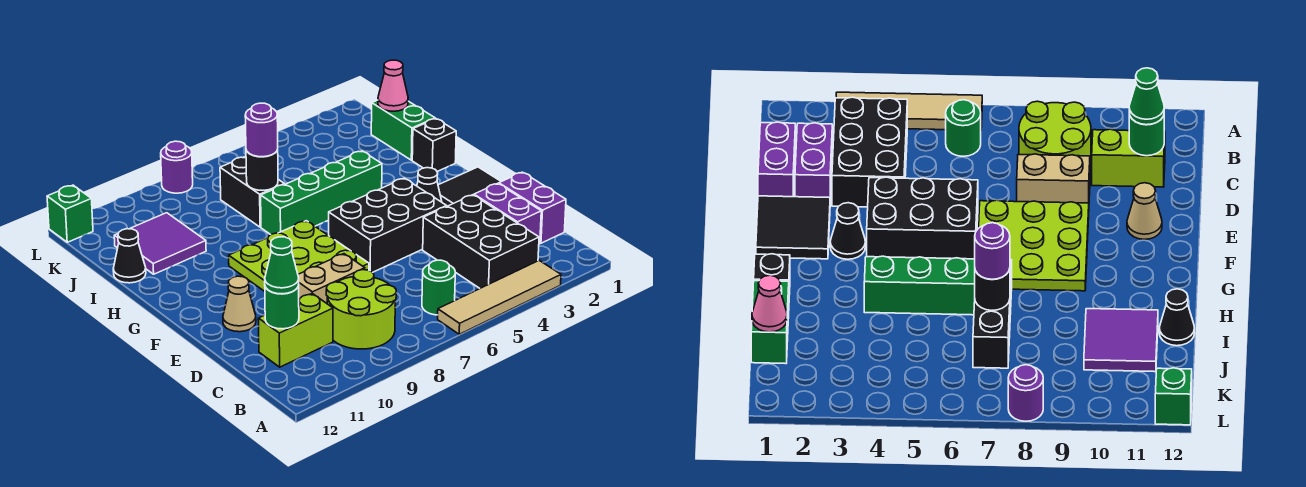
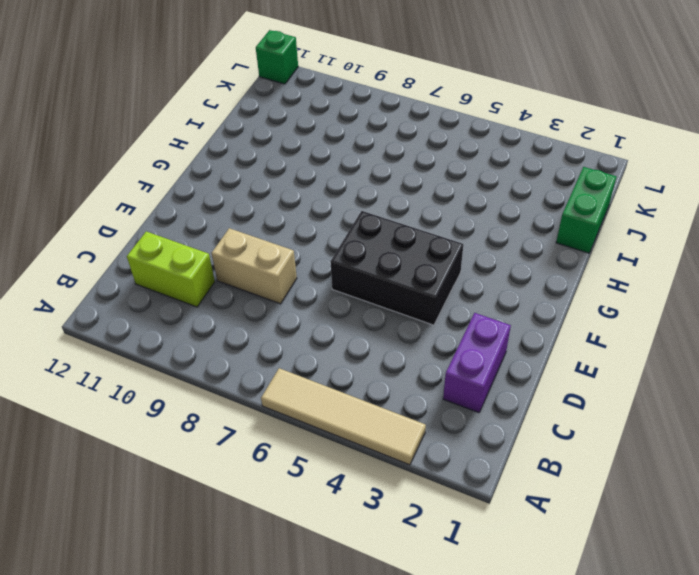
none -> black 2x3 brick [423,195,539,288]
none -> green 1x1 round brick [422,260,455,315]
none -> lime 2x2 round brick [326,270,396,349]

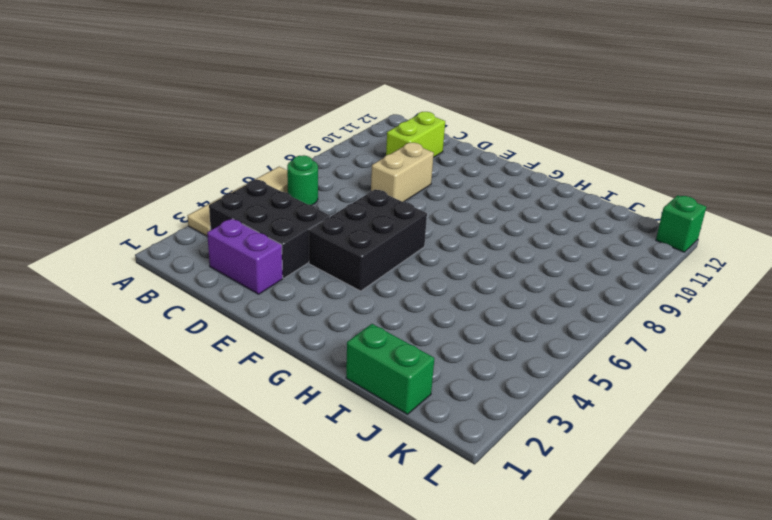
none -> lime 2x2 round brick [326,270,396,349]
none -> purple 1x2 brick [499,172,566,243]
none -> black 2x2 tile [438,167,501,206]

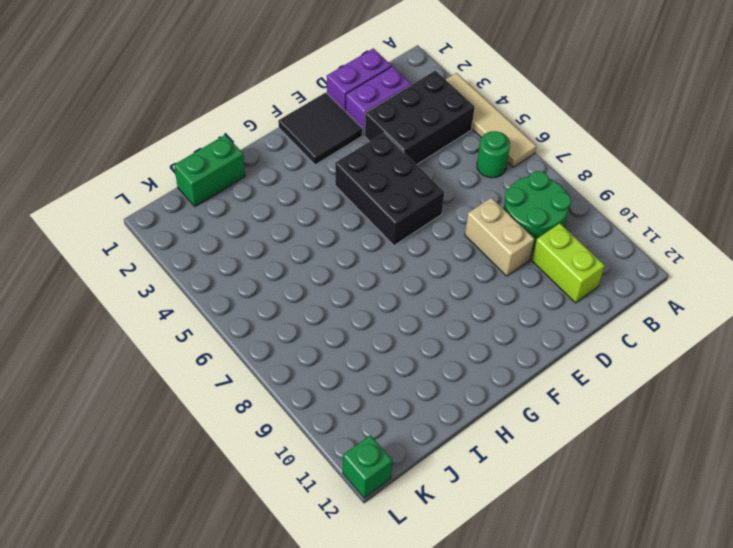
green 2x2 round brick [504,171,571,249] -> lime 2x2 round brick [326,270,396,349]
none -> lime 3x3 plate [229,221,369,291]
none -> tan 1x1 cone [223,276,256,332]
none -> black 1x1 cone [417,168,442,202]

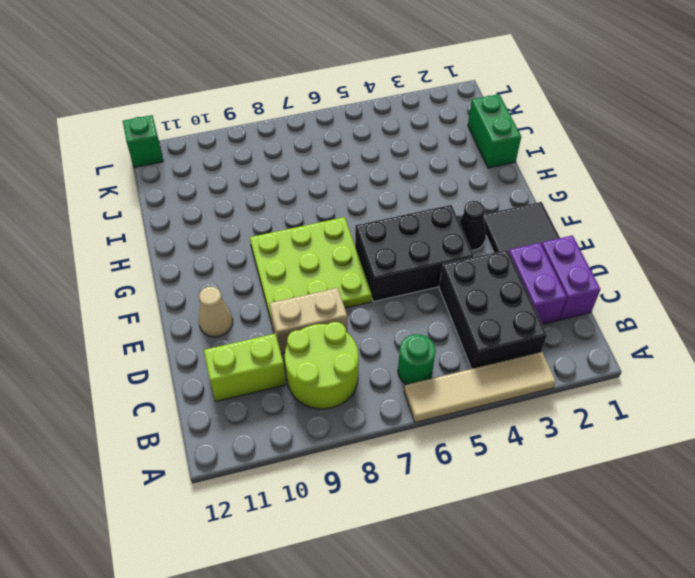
none -> black 1x1 brick [412,119,456,171]
none -> green 1x4 brick [261,151,382,235]
none -> black 1x2 brick [220,157,285,227]

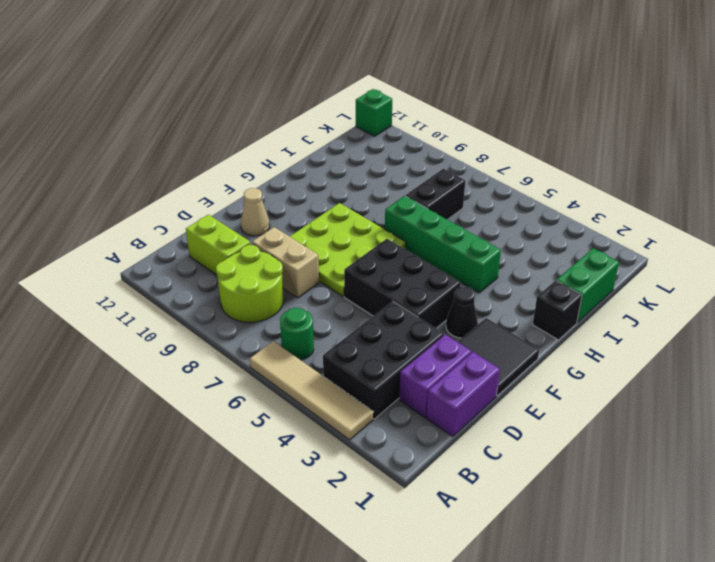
none -> purple 2x2 tile [114,213,206,274]
none -> black 1x1 cone [113,229,146,283]
none -> purple 1x1 round brick [161,141,193,193]

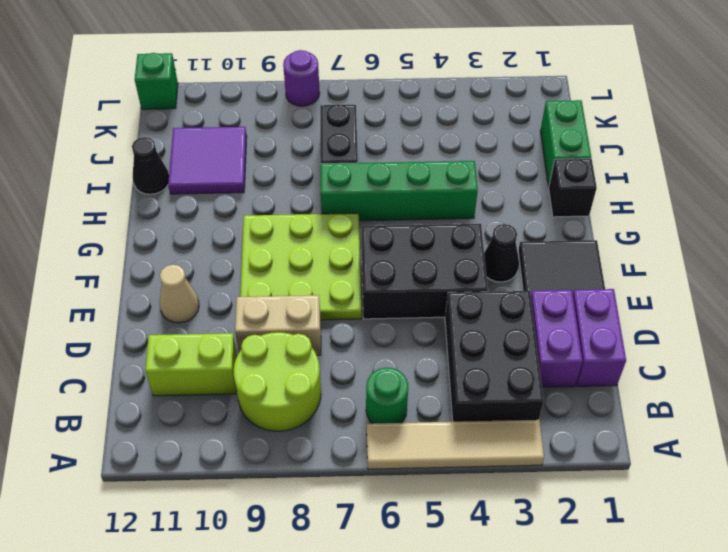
none -> green 1x1 round brick [265,285,299,329]
none -> black 1x1 round brick [246,150,278,190]
none -> pink 1x1 cone [378,60,408,111]

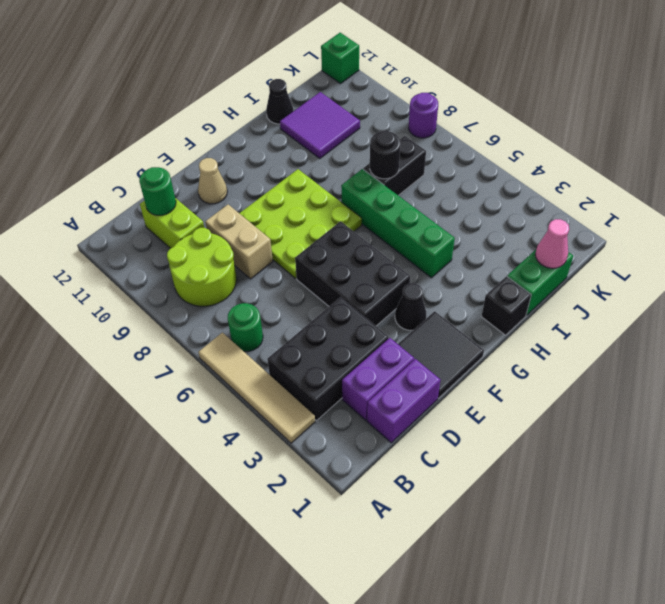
none -> green 1x1 cone [265,237,299,294]
none -> purple 1x1 round brick [245,103,278,157]

